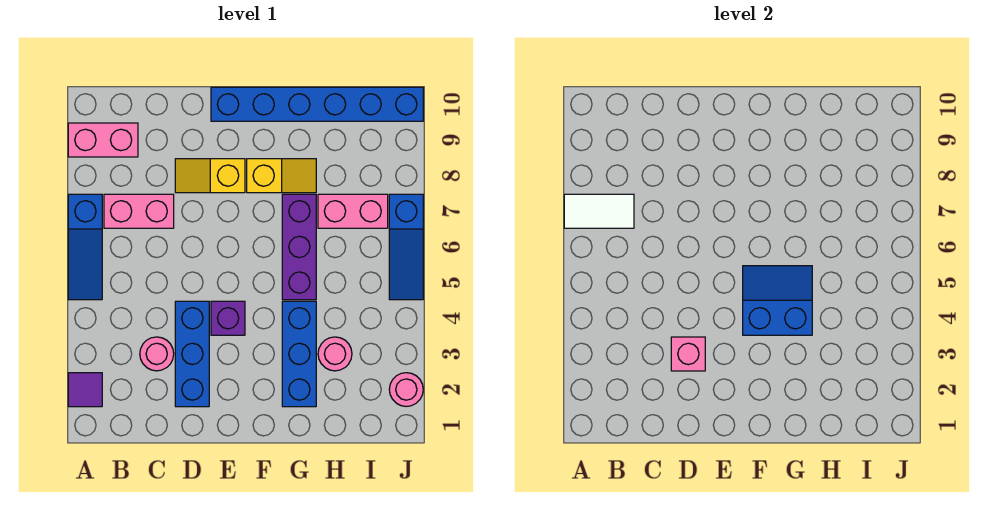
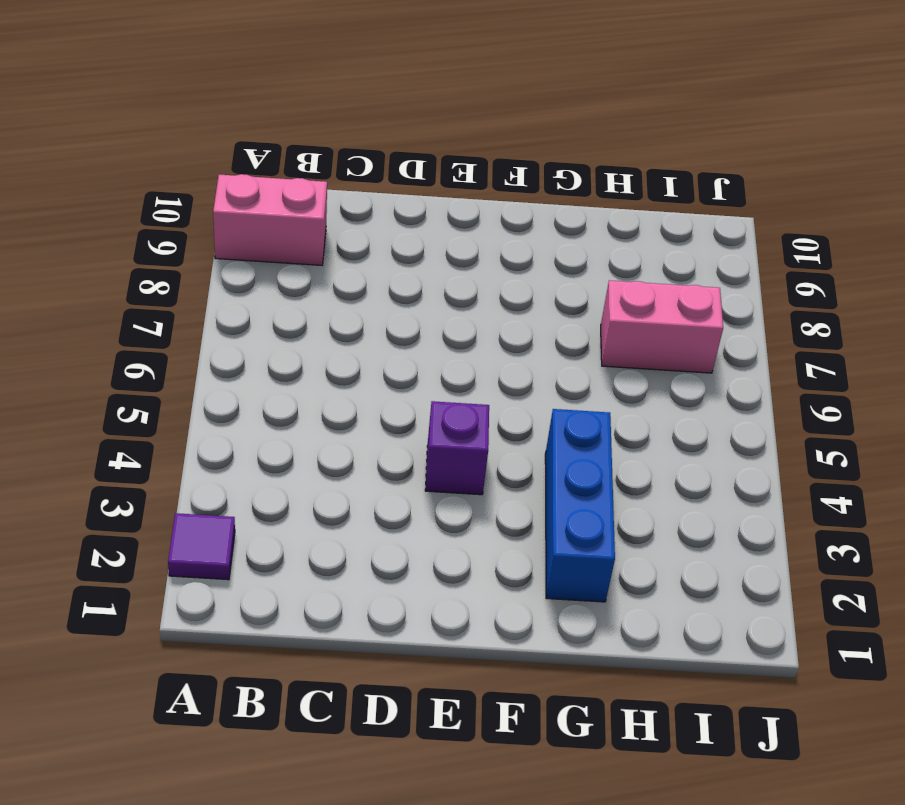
none -> blue 1x3 slope [68,194,102,300]
none -> pink 1x2 brick [104,194,174,228]
none -> pink 1x1 round brick [140,337,174,371]

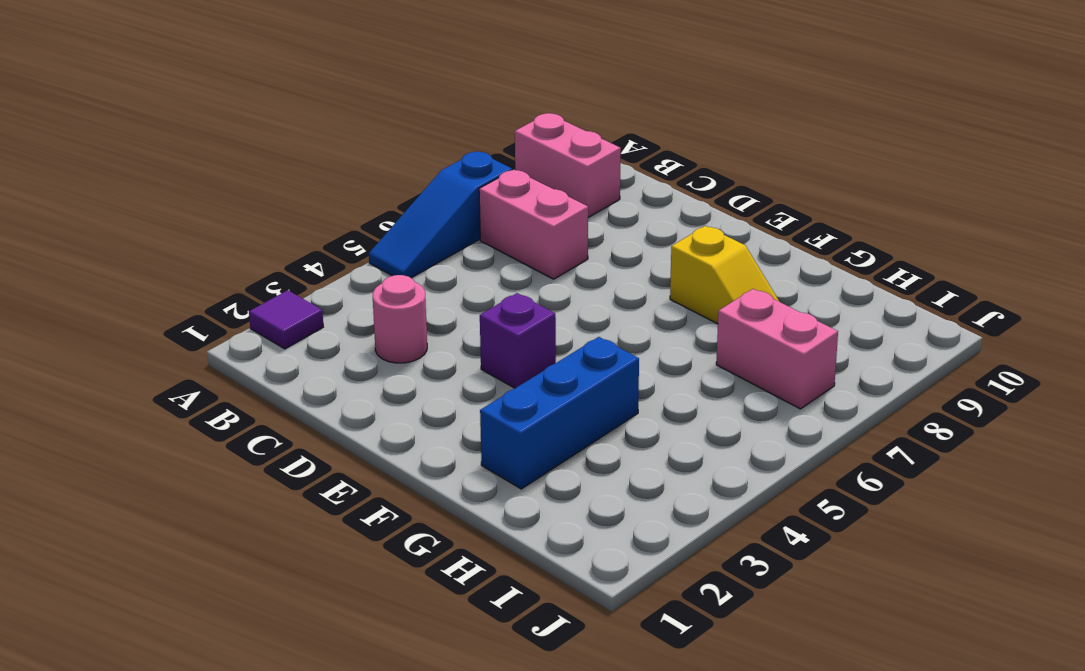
none -> blue 1x3 brick [175,301,209,407]
none -> yellow 1x2 slope [175,159,245,193]
none -> blue 1x6 brick [211,87,423,121]

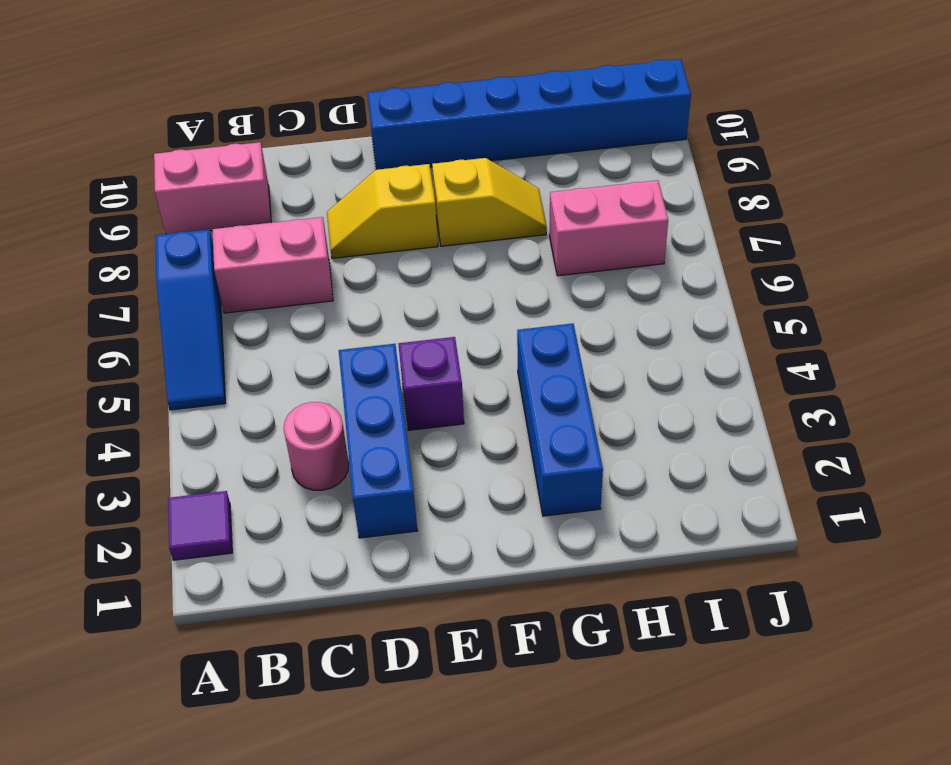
none -> purple 1x3 brick [282,194,316,300]
none -> pink 1x1 round brick [318,337,352,371]
none -> pink 1x1 round brick [389,373,423,407]

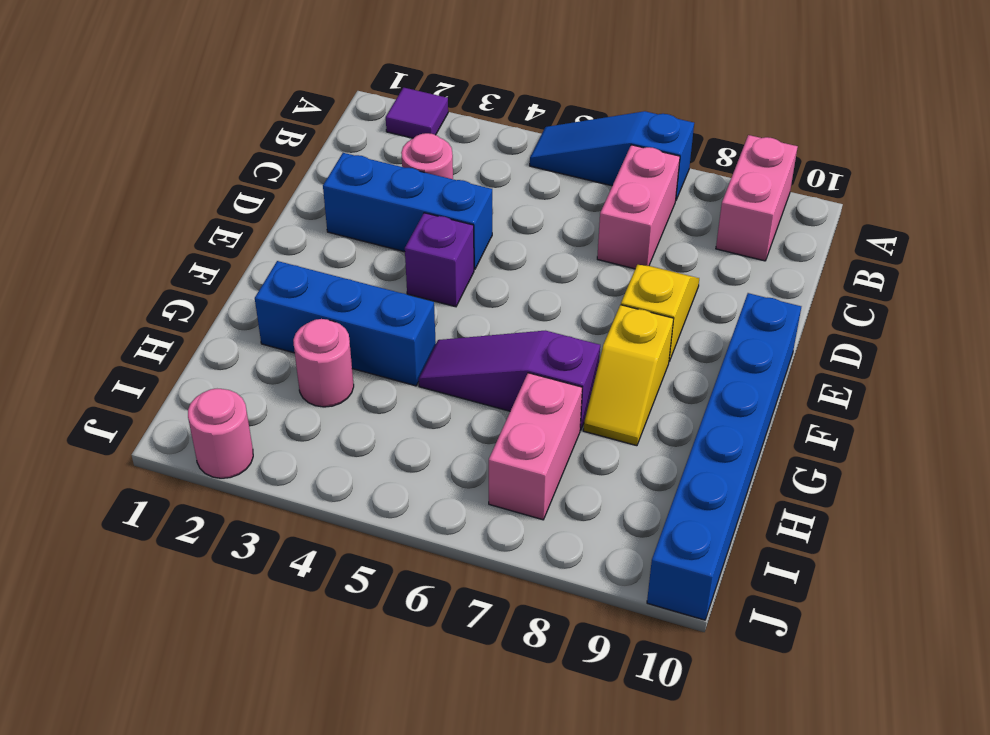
purple 1x3 slope [419,331,600,430] -> purple 1x3 brick [282,194,316,300]
none -> blue 1x3 slope [389,194,423,300]
none -> white 1x2 tile [564,194,634,228]
none -> pink 1x1 brick [671,337,705,371]

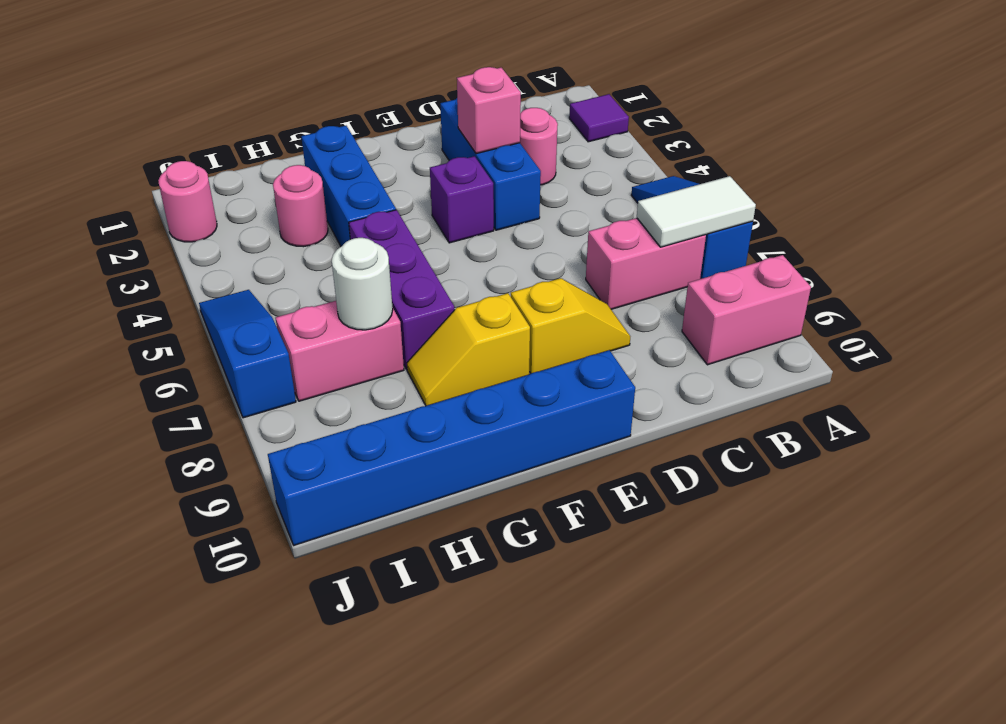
white 1x1 round brick [332,238,393,330] -> none
none -> blue 2x2 slope [743,266,812,335]

